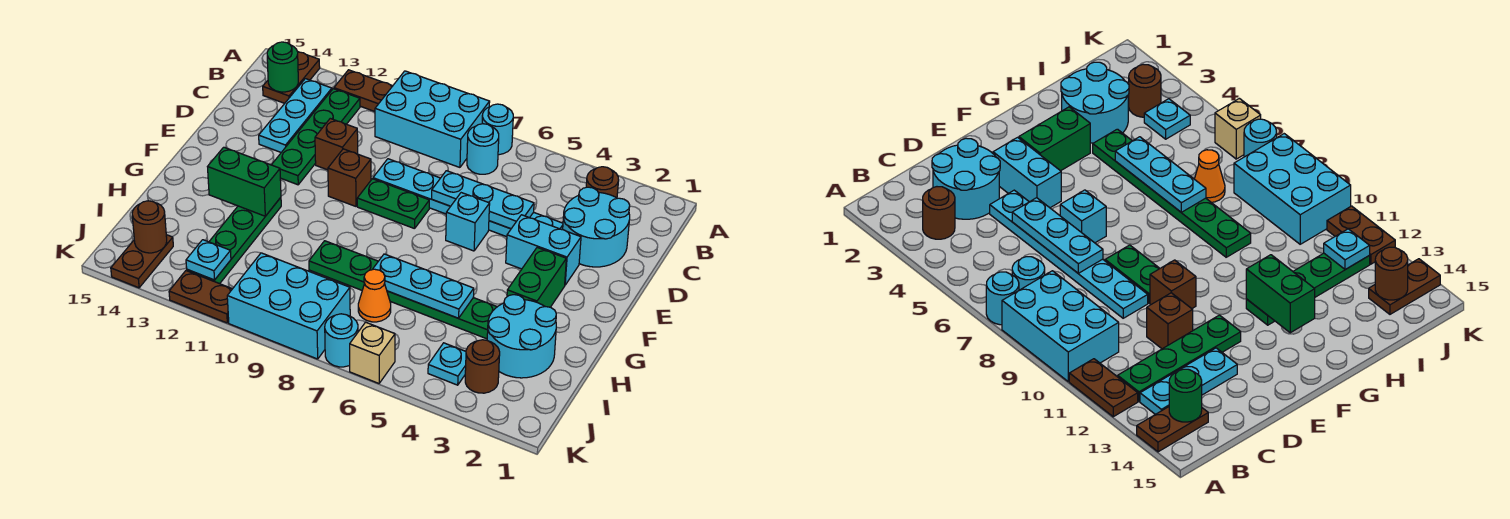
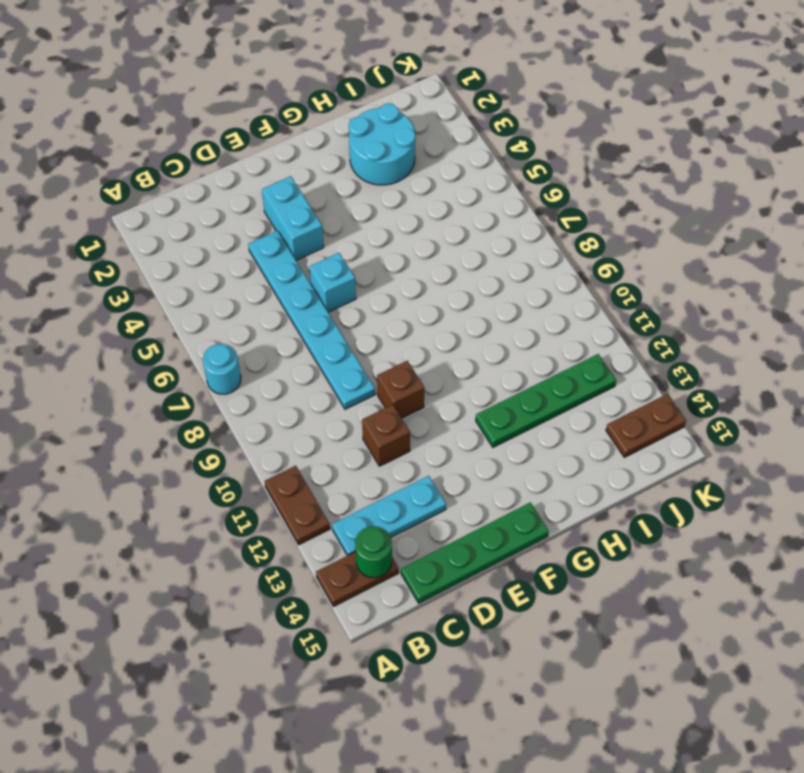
green 1x4 plate [401,502,549,603] -> green 1x4 plate moved to [272,89,360,185]
none -> cyan 2x3 brick [375,71,490,167]
none -> brown 1x1 round brick [586,167,619,198]
none -> cyan 1x1 round brick [467,124,499,174]
none -> cyan 2x2 round brick [563,187,630,267]

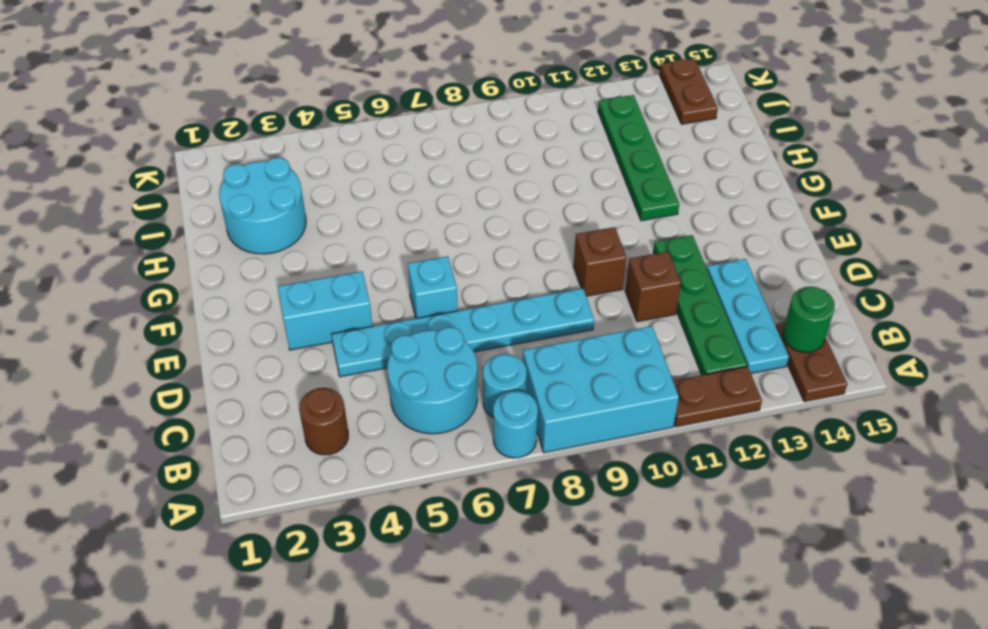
cyan 2x2 round brick [387,327,478,434] -> cyan 2x2 round brick moved to [563,187,630,267]
none -> green 1x2 plate [357,179,429,229]
none -> green 1x2 brick [507,247,566,307]
none -> green 1x6 plate [309,241,497,339]
none -> orange 1x1 cone [358,269,391,322]

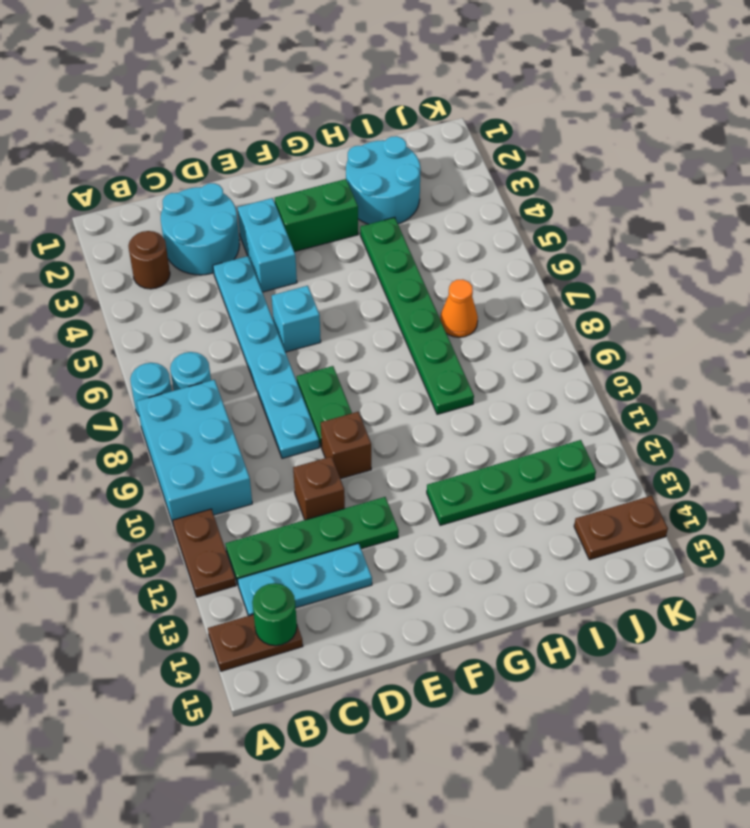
none -> brown 1x1 round brick [465,340,500,393]
none -> cyan 1x1 plate [428,343,466,385]
none -> cyan 2x3 brick [227,253,350,359]
none -> tan 1x1 brick [350,322,395,383]

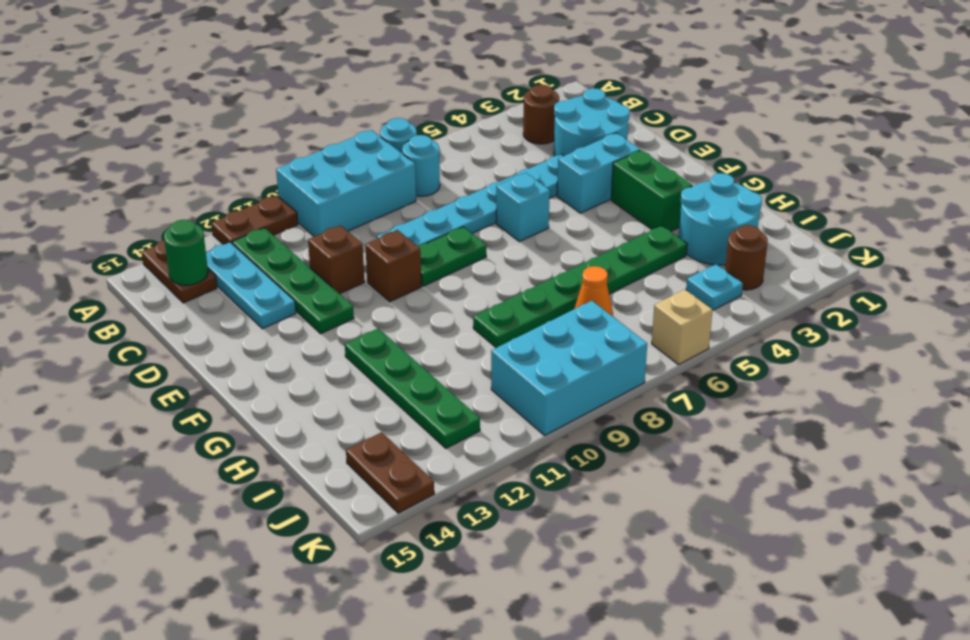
none -> cyan 1x1 round brick [325,314,358,367]
none -> brown 1x2 plate [169,271,232,323]
none -> cyan 1x3 plate [432,171,534,229]
none -> green 1x2 brick [208,147,281,216]

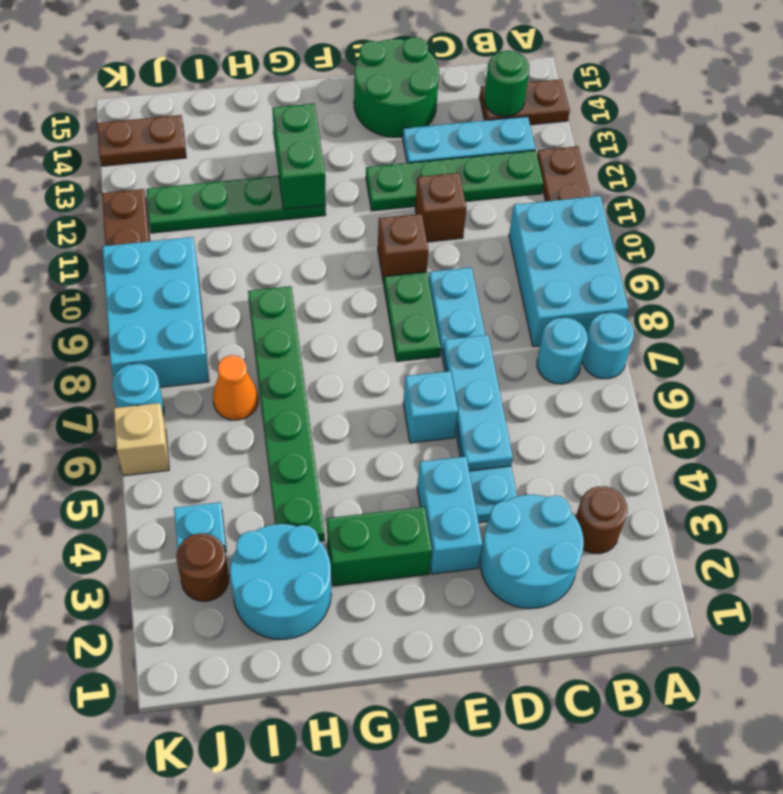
green 2x2 round brick [354,37,439,137] -> none
none -> cyan 1x3 plate [372,254,474,318]
none -> cyan 1x1 plate [186,240,231,280]
none -> brown 1x1 round brick [132,201,167,253]

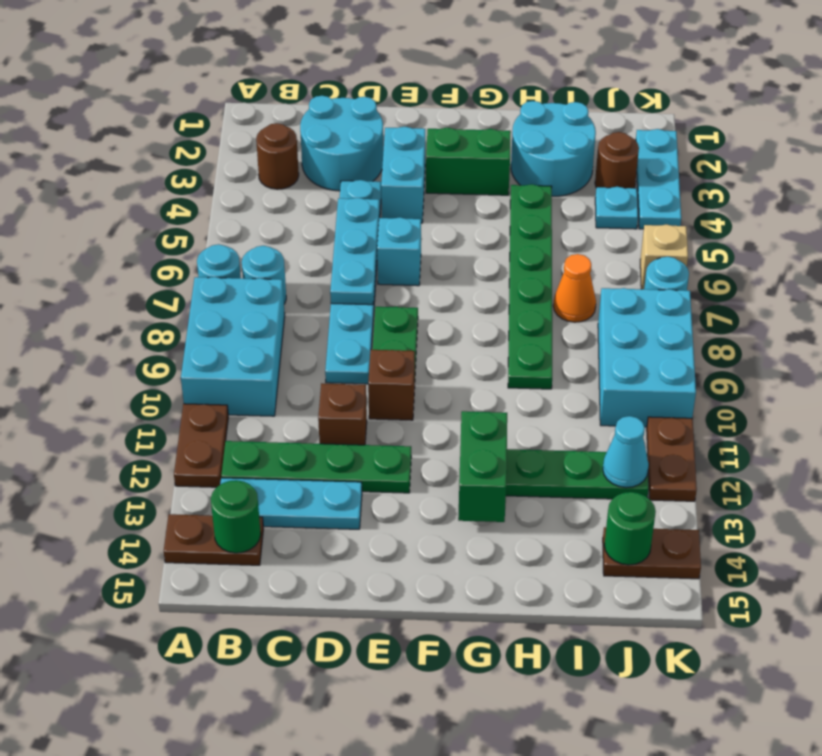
cyan 1x1 cone [603,416,649,488] -> cyan 1x1 plate [186,240,231,280]
green 1x1 round brick [604,492,656,565] -> brown 1x1 round brick [132,201,167,253]
cyan 1x3 plate [636,129,681,229] -> cyan 1x3 plate moved to [372,254,474,318]

